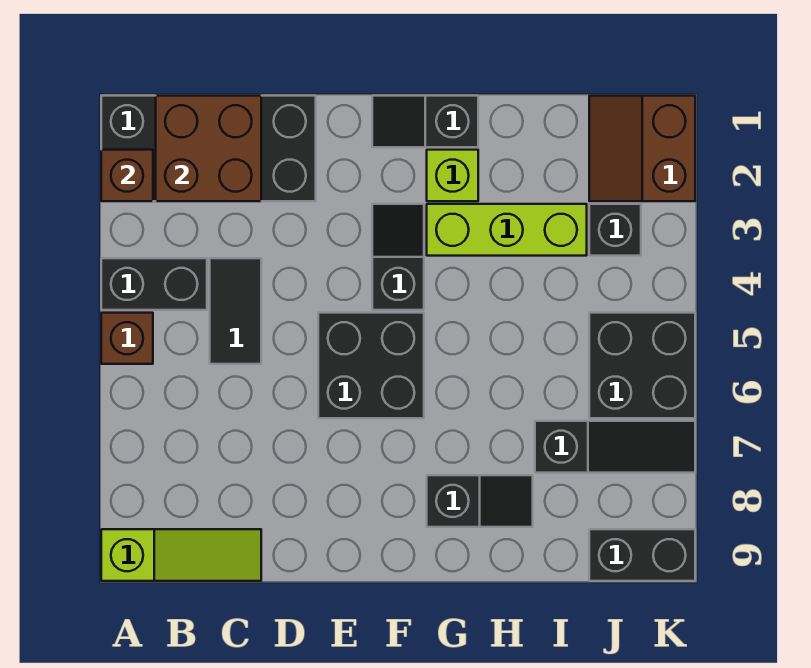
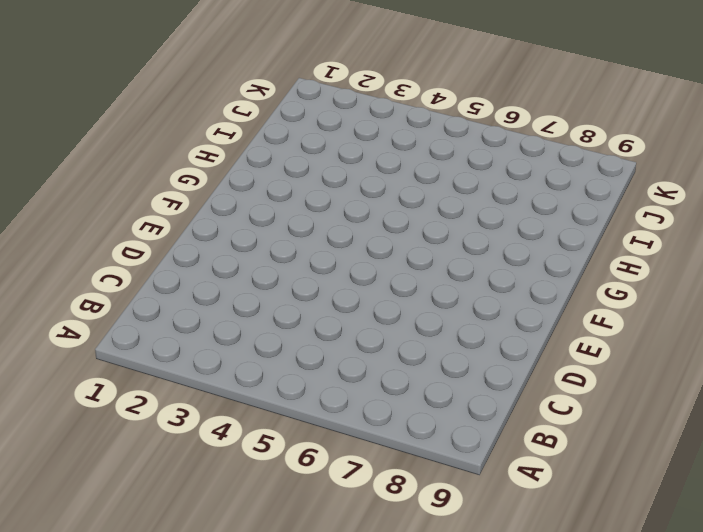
none -> black 2x4 brick [101,96,316,201]
none -> black 1x2 brick [101,258,207,310]
none -> brown 1x1 brick [101,313,153,364]

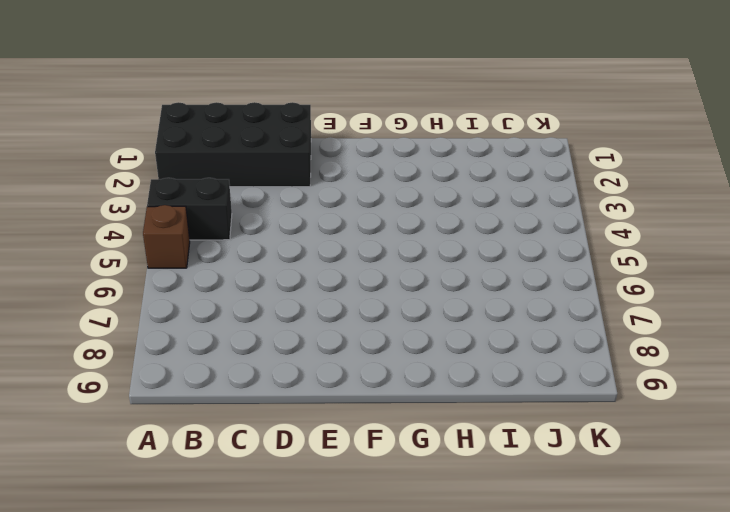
none -> lime 1x3 slope [101,529,261,581]
none -> black 1x2 tile [210,258,261,364]
none -> black 2x2 brick [318,313,424,418]

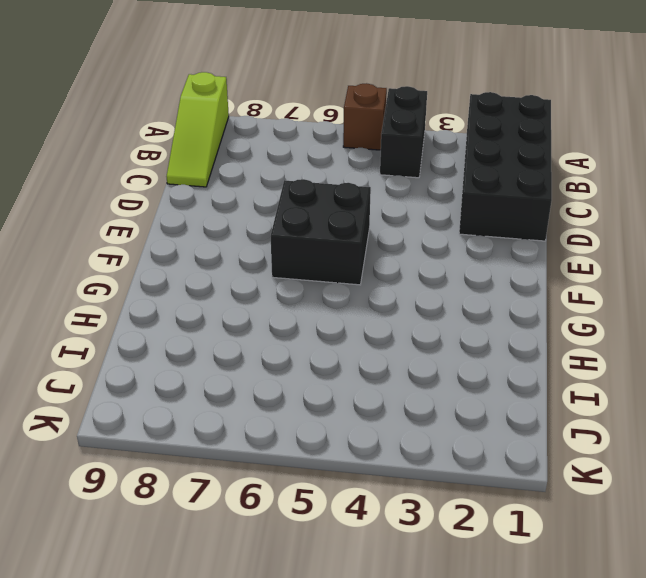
none -> black 1x2 tile [210,258,261,364]
none -> black 1x2 slope [372,96,478,147]
none -> black 1x2 slope [372,204,424,310]

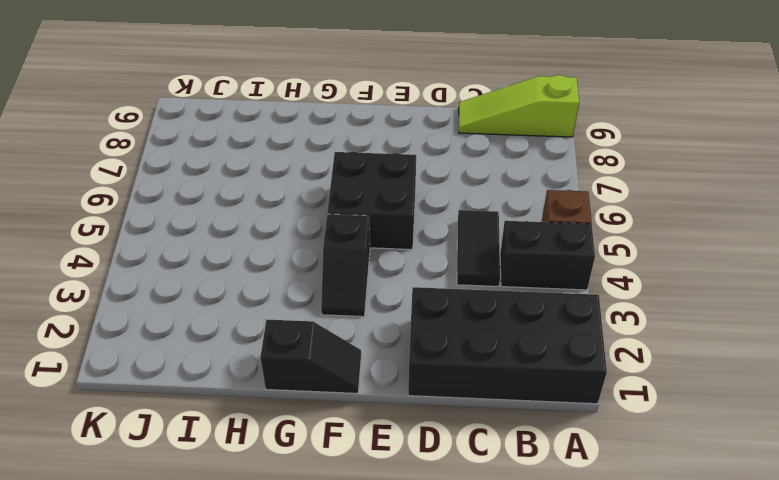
none -> lime 1x1 brick [427,150,478,201]
none -> lime 1x3 brick [427,204,587,256]
none -> black 1x2 slope [427,475,533,527]

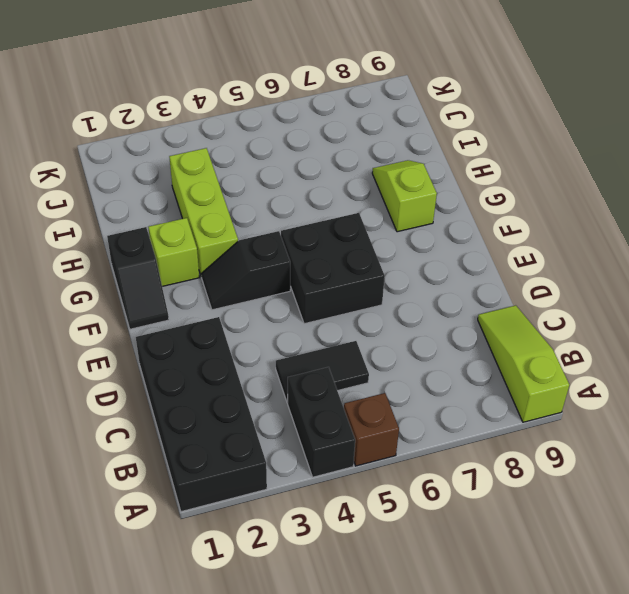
lime 1x2 slope [372,160,437,232] -> black 1x2 slope [427,475,533,527]
none -> black 1x3 slope [535,421,695,473]
none -> brown 2x2 slope [589,96,695,201]
none -> black 1x1 brick [589,204,641,256]

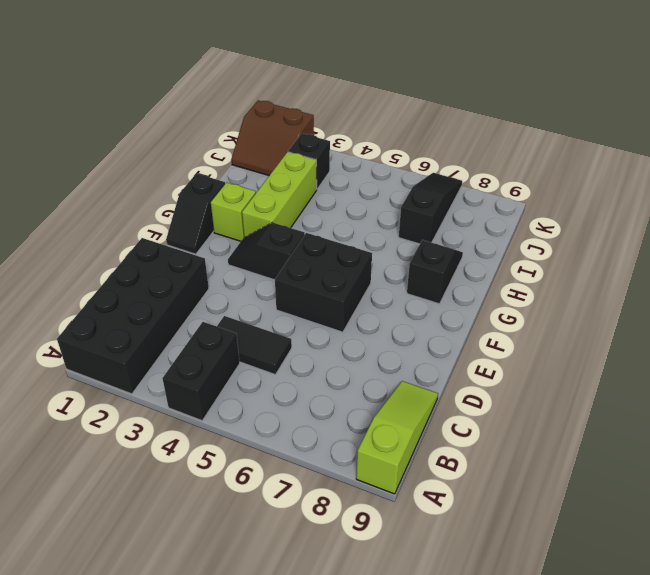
none -> brown 1x1 brick [101,313,153,364]
none -> black 2x2 brick [589,313,695,418]
none -> black 1x2 brick [589,529,695,581]

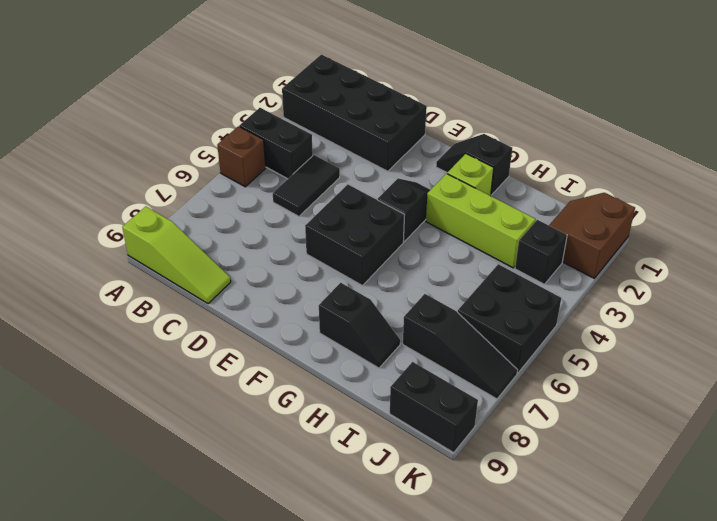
none -> brown 1x1 brick [101,150,153,201]
none -> brown 2x2 brick [156,96,261,201]

